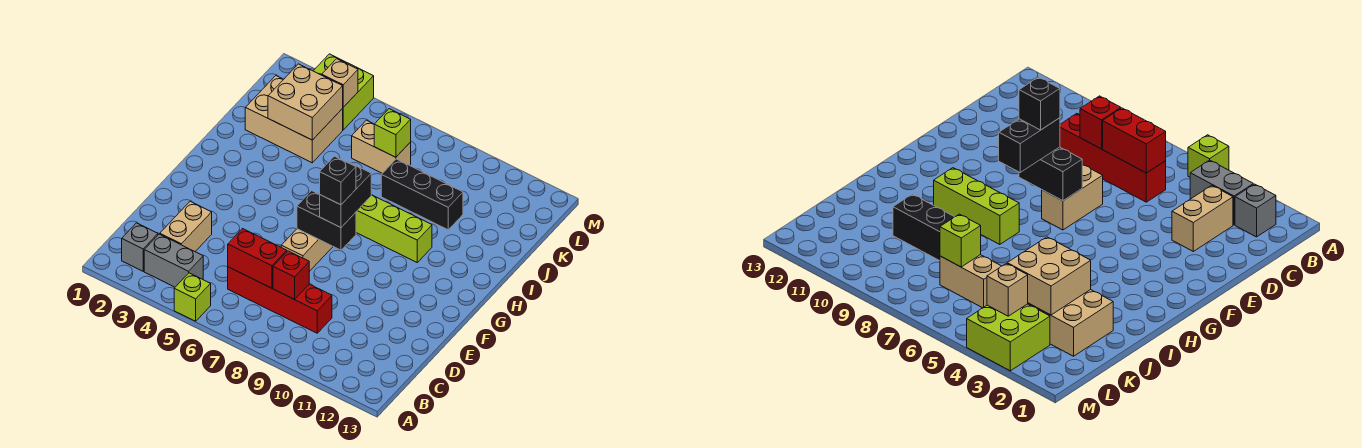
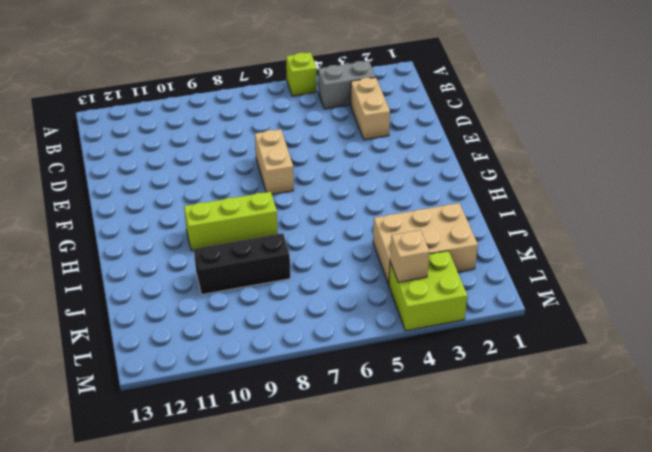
none -> grey 1x1 brick [122,223,158,271]
none -> red 1x4 brick [228,267,332,333]
none -> tan 1x2 brick [352,120,411,173]

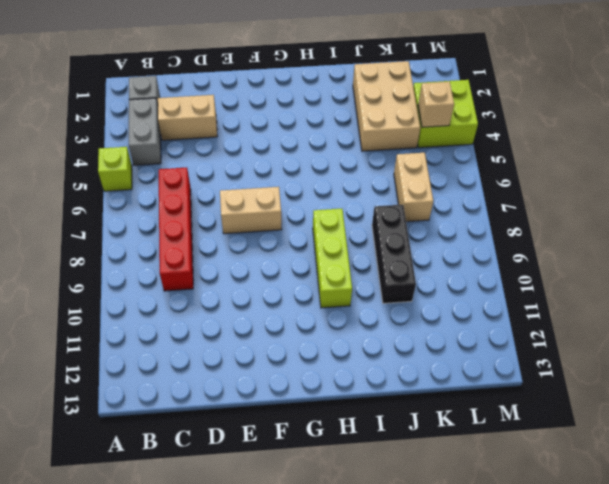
none -> red 1x2 brick [228,229,287,288]
none -> red 1x1 brick [273,251,309,299]
none -> black 1x2 brick [297,191,356,250]

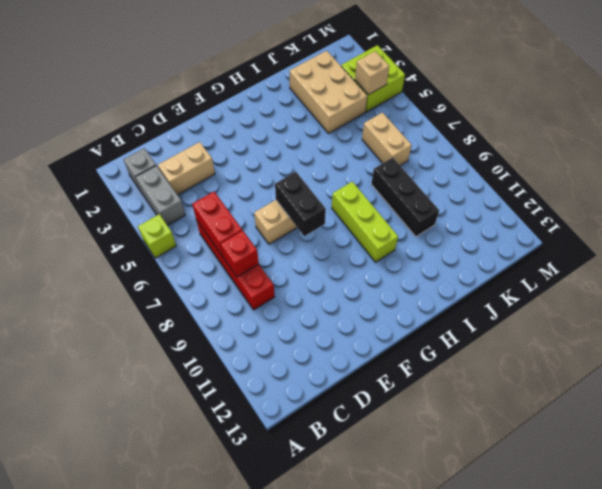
none -> tan 2x2 brick [268,64,343,140]
none -> lime 1x1 brick [374,109,411,157]
none -> black 1x2 brick [320,163,371,228]

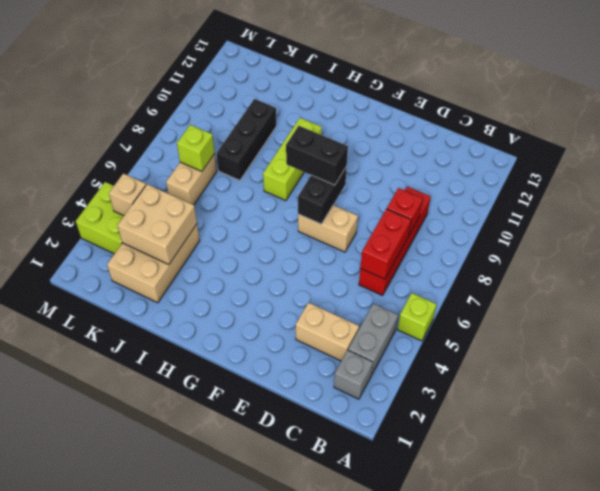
none -> black 1x1 brick [320,156,356,205]

